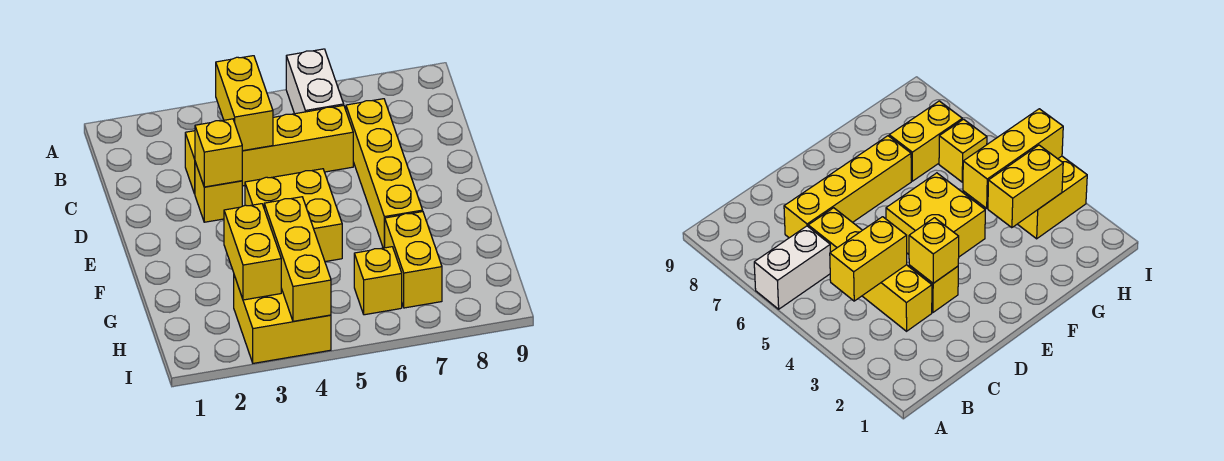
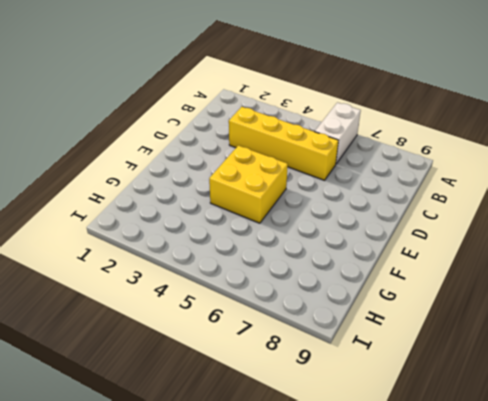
none -> yellow 1x4 brick [346,99,423,248]
none -> yellow 1x1 brick [195,162,242,222]
none -> yellow 1x2 brick [385,212,442,308]

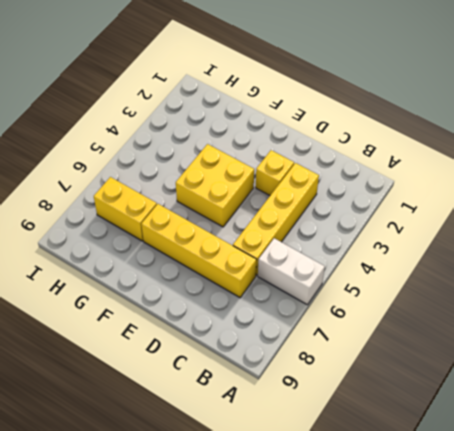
none -> yellow 2x2 brick [234,276,331,363]
none -> yellow 1x1 brick [354,247,402,315]
none -> yellow 1x2 brick [216,56,273,151]

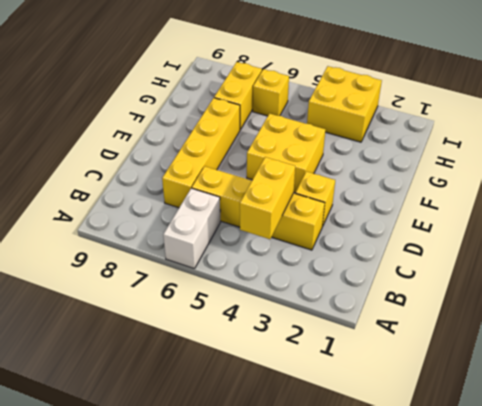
none -> yellow 1x1 brick [195,119,242,187]
none -> yellow 1x2 brick [224,204,281,300]
none -> yellow 1x3 brick [264,197,331,321]

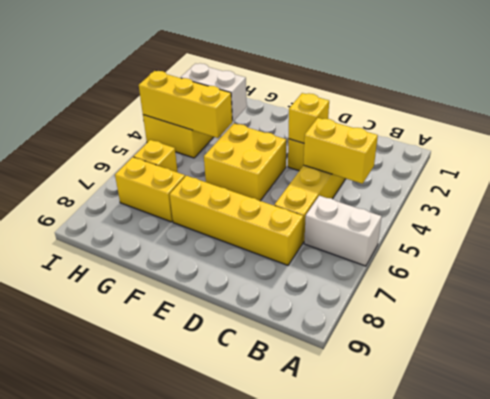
white 1x2 brick [181,63,247,122] -> yellow 1x2 brick [224,204,281,300]

